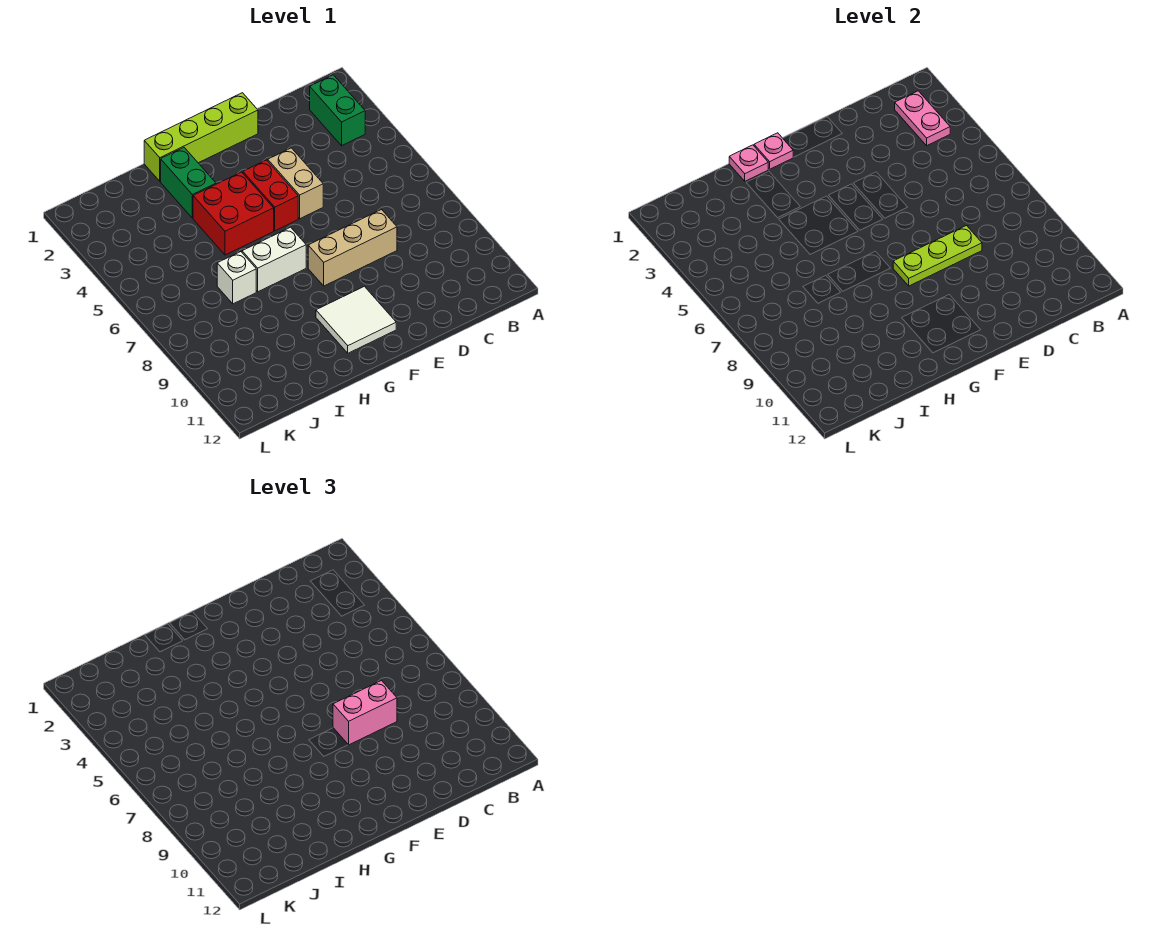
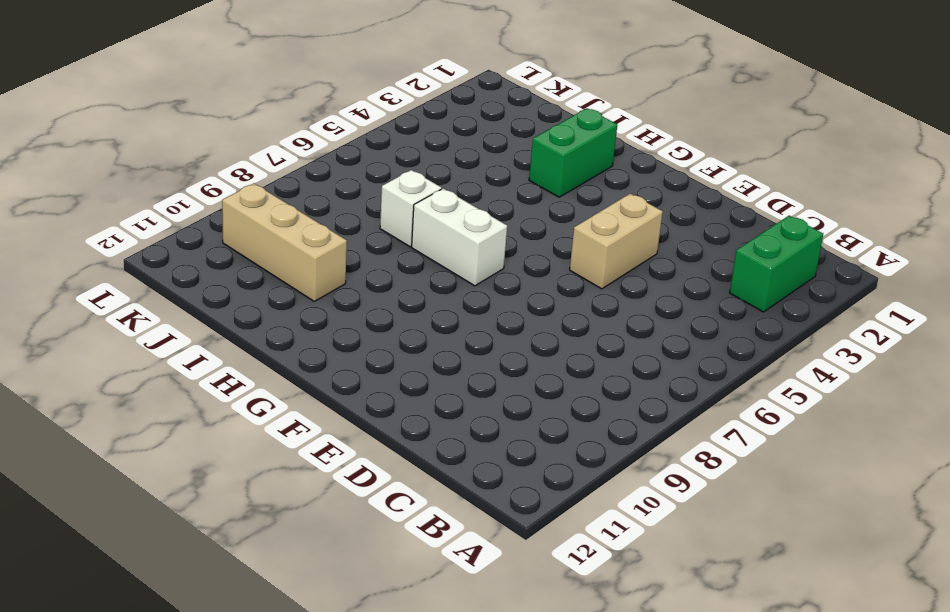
tan 1x3 brick [222,184,347,301] -> tan 1x3 brick moved to [308,210,397,286]
none -> lime 1x4 brick [144,93,258,181]
none -> red 1x2 brick [243,160,298,231]
none -> white 2x2 tile [316,286,396,353]

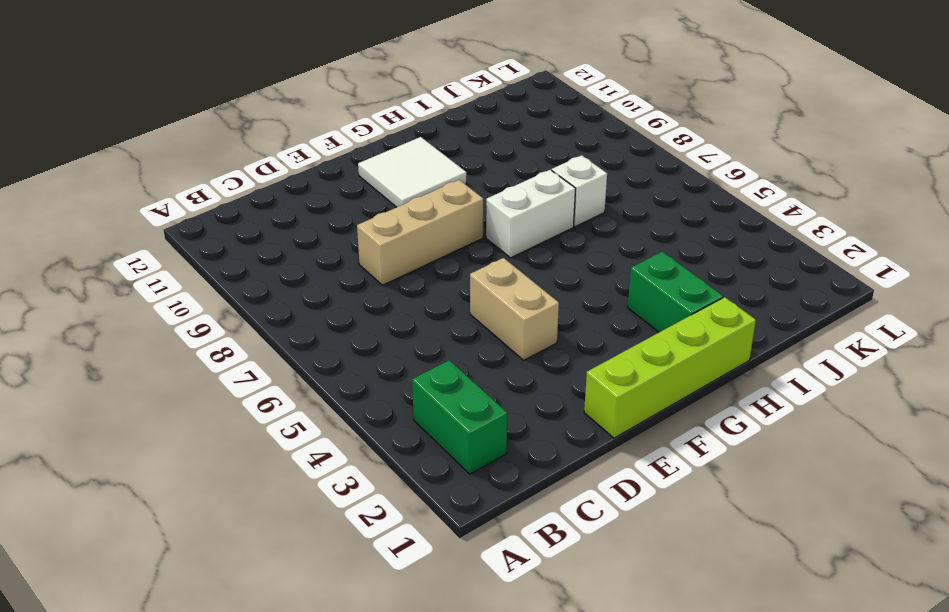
none -> red 1x2 brick [243,160,298,231]
none -> red 2x2 brick [193,172,274,255]
none -> pink 1x2 plate [895,91,950,146]

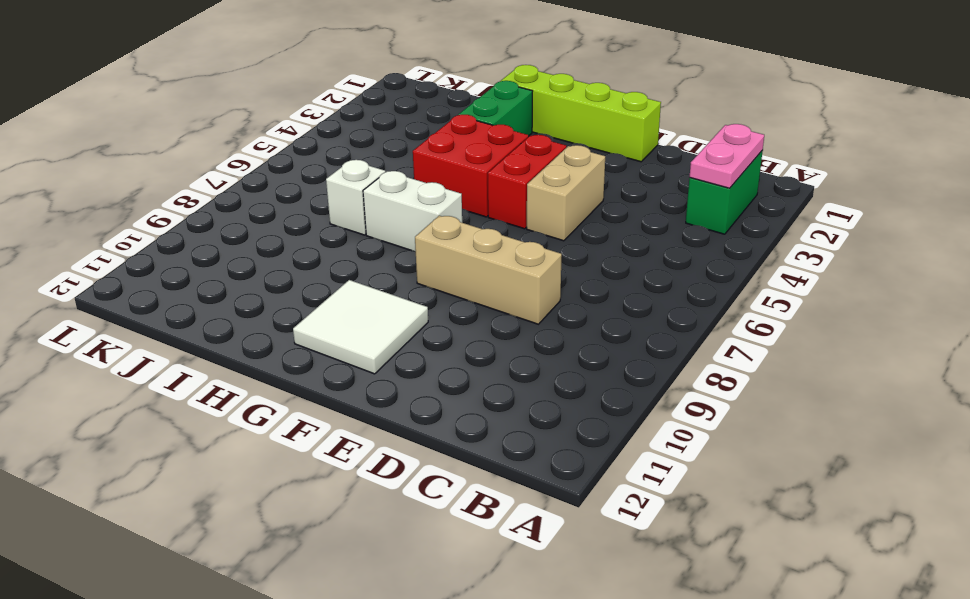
none -> lime 1x3 plate [893,226,982,286]
none -> pink 1x1 plate [754,133,793,169]
none -> pink 1x1 plate [729,145,768,181]

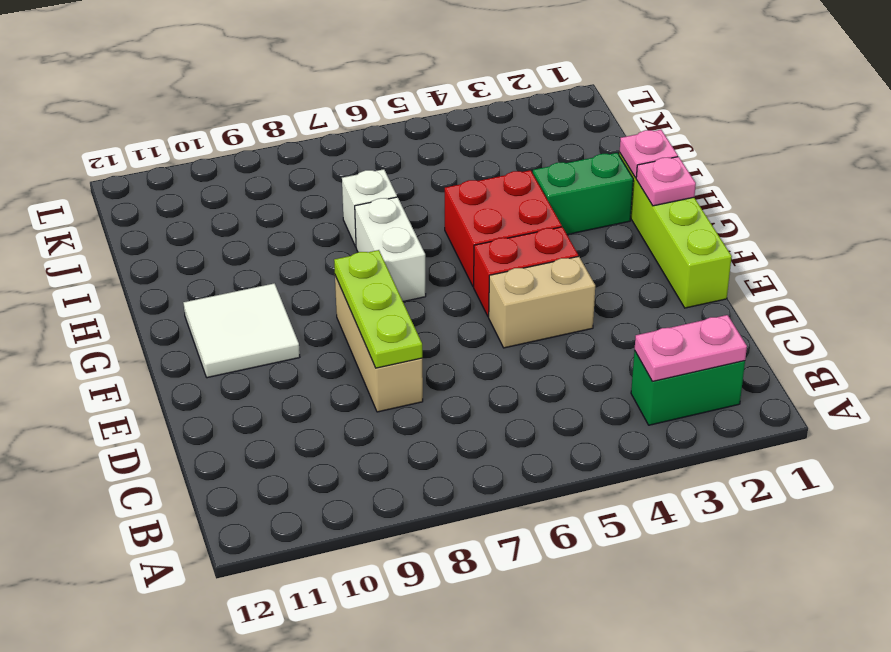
none -> pink 1x2 brick [333,681,397,745]

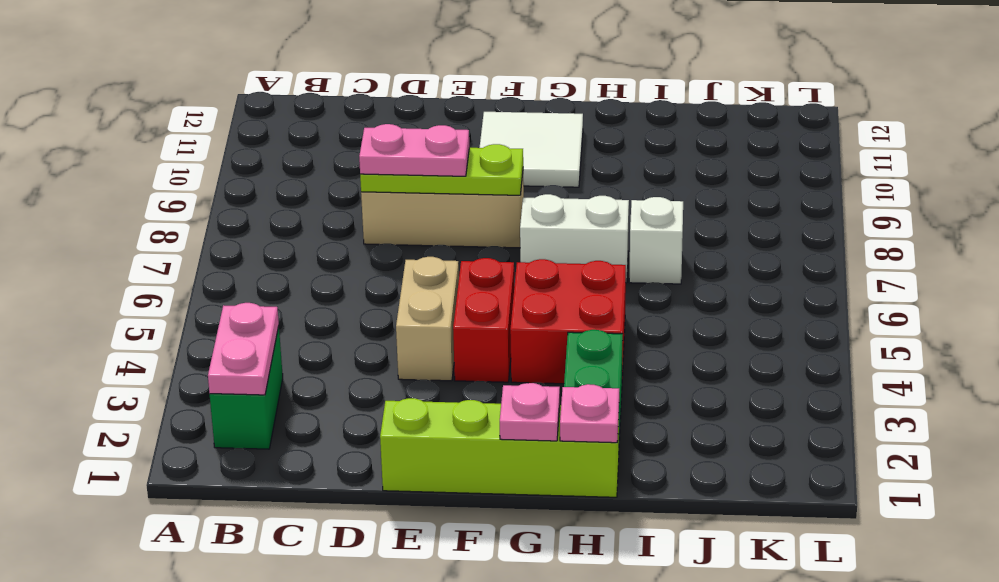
pink 1x2 plate [359,124,469,176] -> pink 1x2 brick [333,681,397,745]

